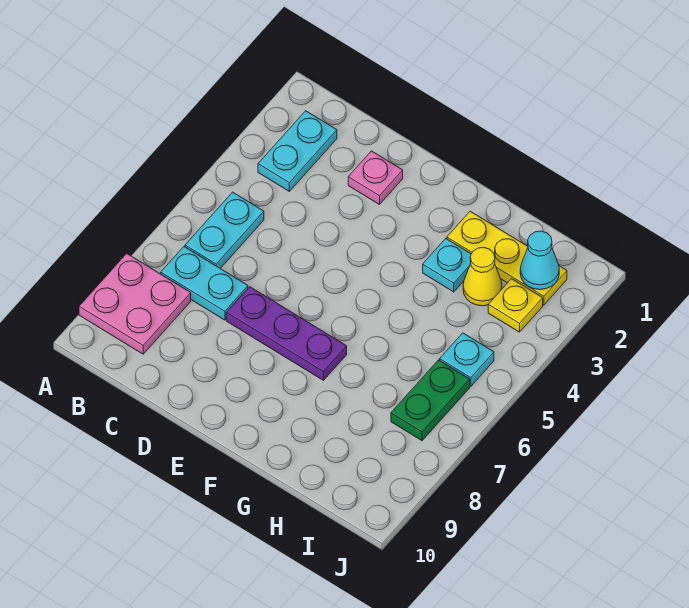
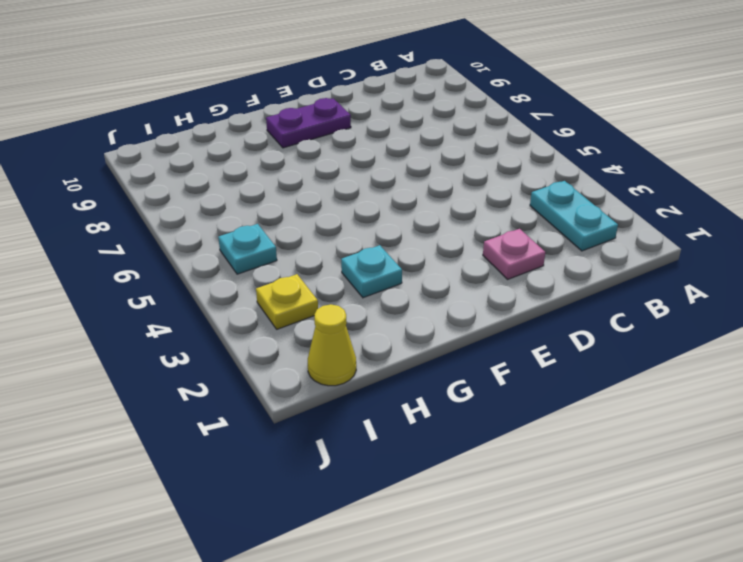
purple 1x2 plate [266,98,351,148] -> none
yellow 1x1 cone [308,304,356,386] -> yellow 1x1 cone moved to [463,247,502,306]
none -> pink 2x2 plate [79,254,191,354]
none -> cyan 1x2 plate [185,192,264,268]
none -> cyan 1x2 plate [161,247,248,320]

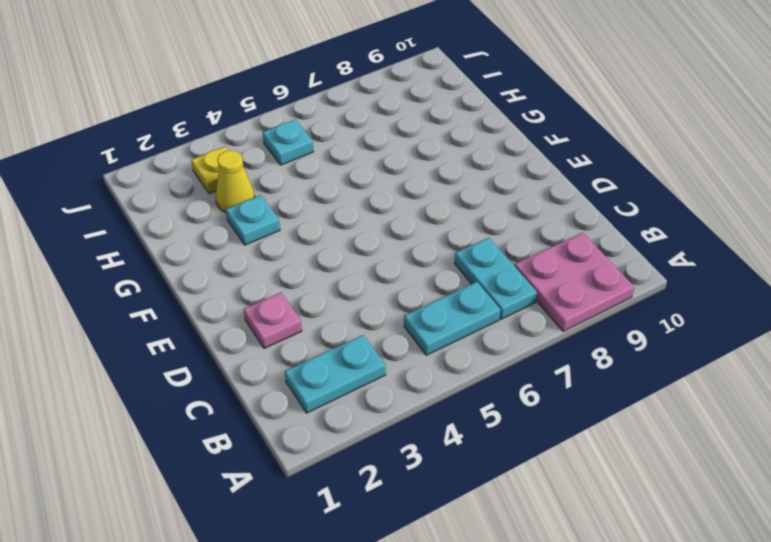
none -> purple 1x3 plate [226,287,347,380]
none -> yellow 1x3 plate [447,211,567,305]
none -> green 1x2 plate [391,360,470,441]

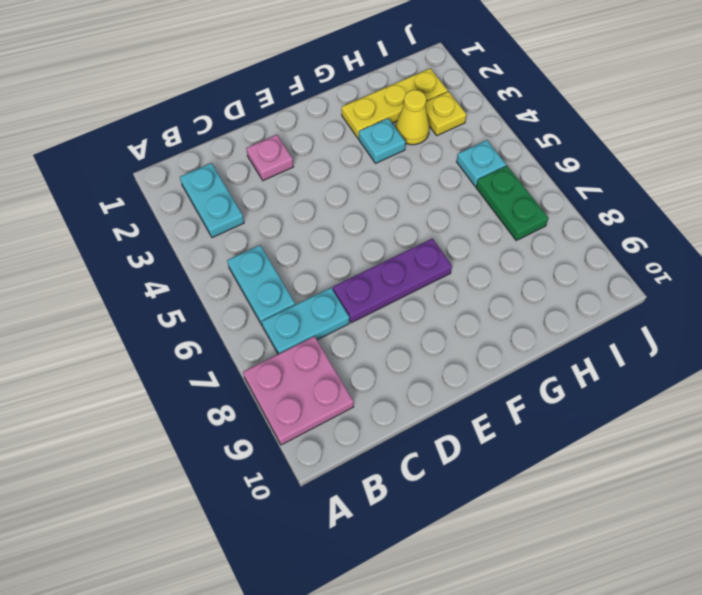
none -> cyan 1x1 cone [520,231,559,290]

